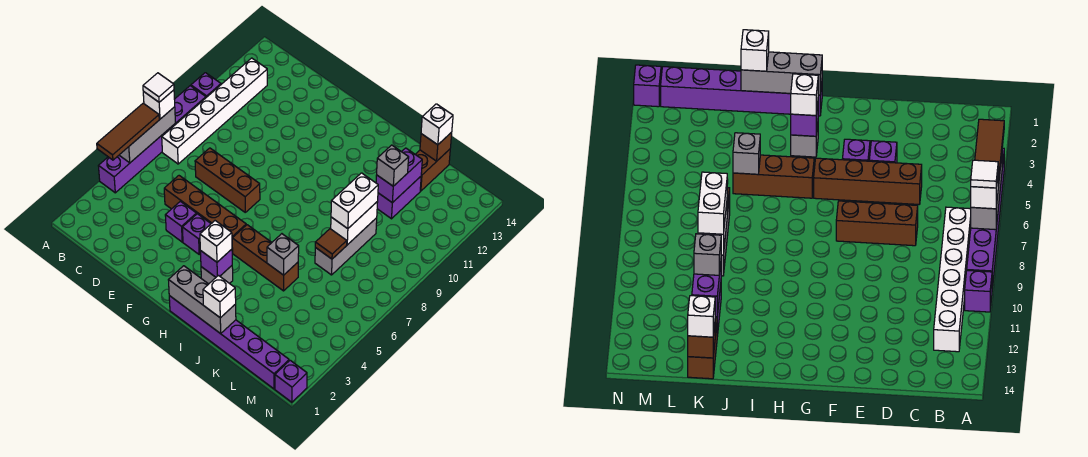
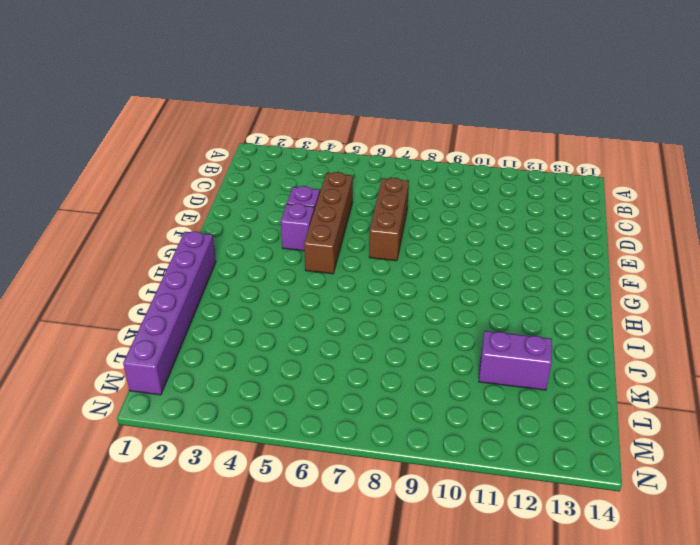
none -> purple 1x6 brick [99,86,206,193]
none -> purple 1x1 brick [191,73,221,97]
none -> white 1x6 brick [162,58,267,164]
none -> grey 1x1 brick [201,266,233,284]

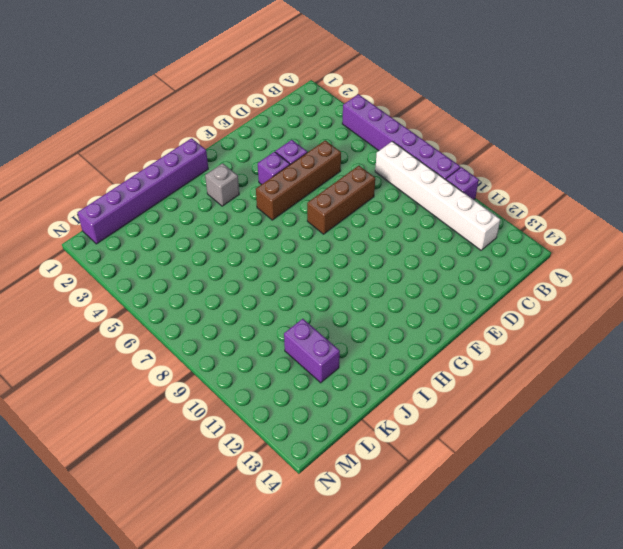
none -> brown 1x3 brick [232,225,298,291]
none -> grey 1x3 brick [315,218,377,275]
none -> brown 1x2 brick [415,149,450,191]
none -> purple 1x1 brick [275,360,307,402]

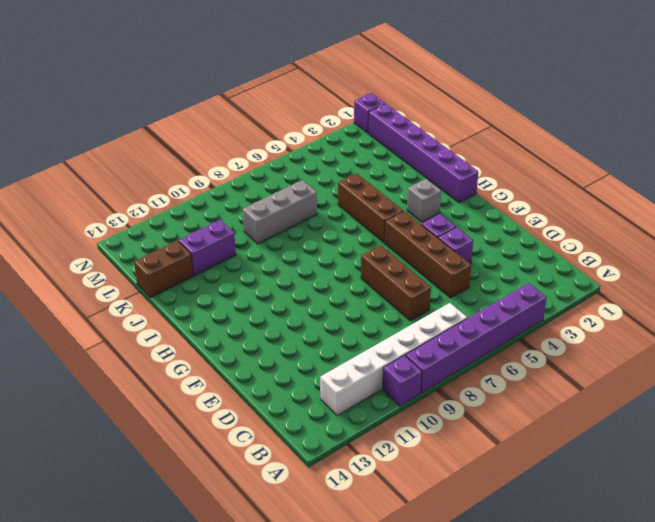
none -> grey 1x3 brick [119,107,175,163]
none -> grey 1x3 brick [169,266,236,334]
none -> purple 1x1 brick [200,249,232,277]
none -> grey 1x1 brick [267,234,299,275]

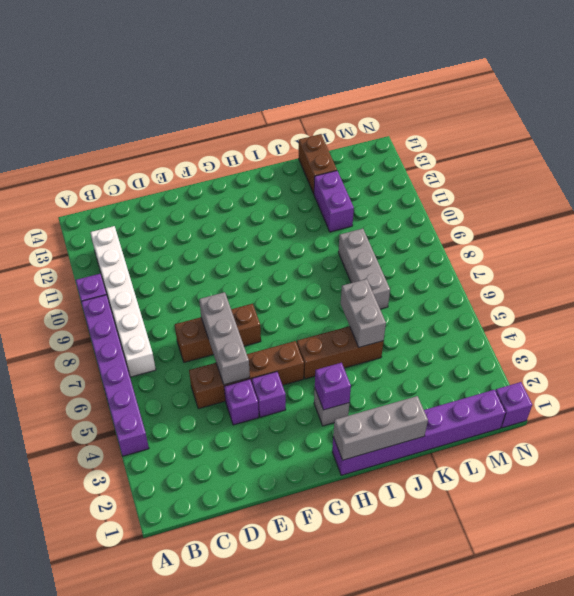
grey 1x3 brick [199,292,250,385] -> grey 1x3 brick moved to [119,107,175,163]
grey 1x2 brick [341,279,386,347] -> grey 1x1 brick [267,234,299,275]
none -> brown 1x1 tile [315,229,347,259]
none -> white 1x2 brick [331,201,378,245]
none -> purple 1x2 brick [376,148,422,203]
none -> brown 1x1 brick [420,132,452,161]

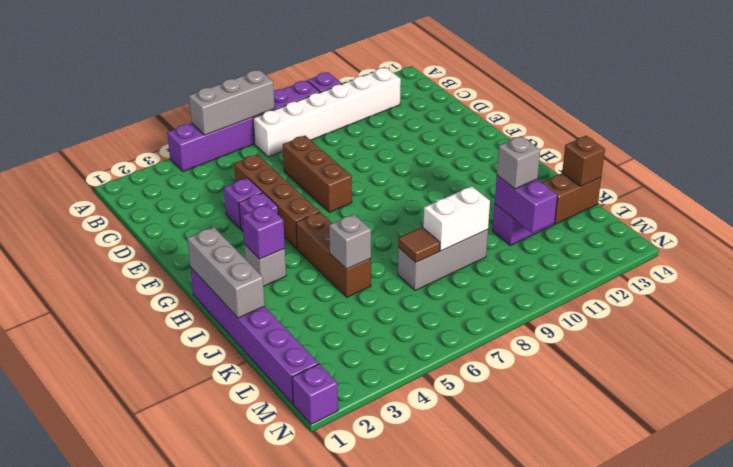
purple 1x2 brick [495,175,557,233] -> purple 1x2 brick turned to [376,148,422,203]
none -> brown 1x3 tile [97,103,159,160]
none -> white 1x1 brick [143,90,175,119]
none -> white 1x1 brick [200,221,232,262]
none -> white 1x1 brick [203,275,236,318]

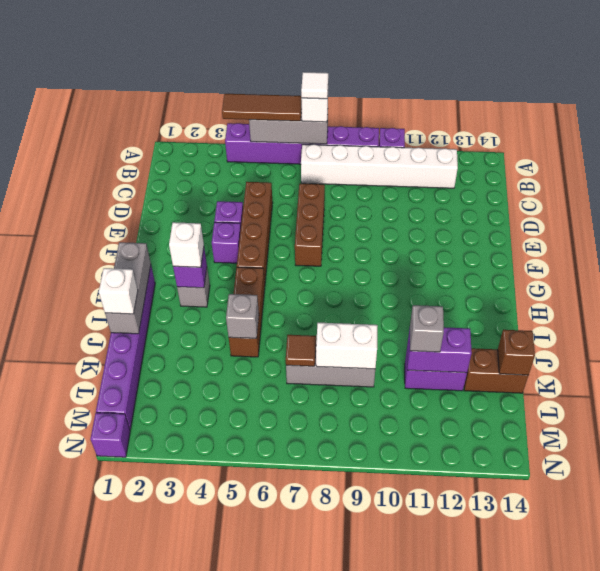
none -> white 1x2 brick [331,173,378,229]
none -> white 1x1 brick [421,104,453,145]

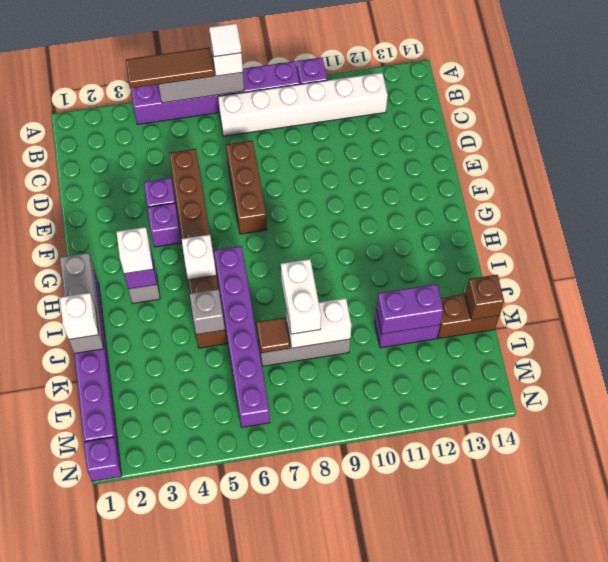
white 1x1 brick [182,235,216,280] -> white 1x1 brick moved to [421,104,453,145]
purple 1x6 brick [214,246,270,427] -> none
white 1x2 brick [281,259,321,334] -> white 1x2 brick turned to [331,173,378,229]
none -> grey 1x1 brick [377,145,409,186]

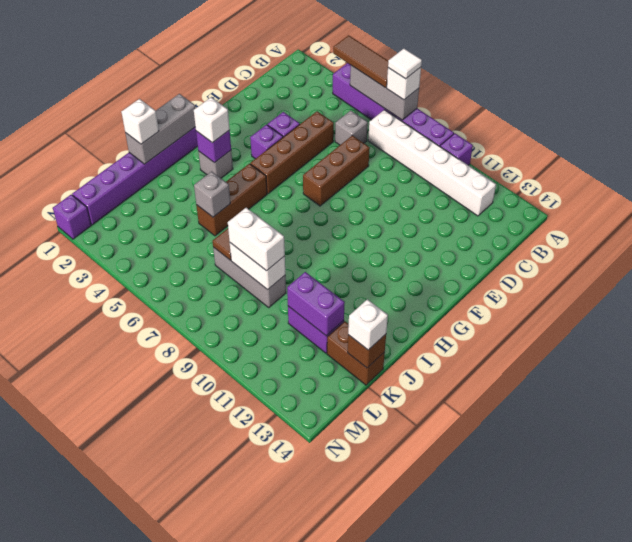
grey 1x1 brick [335,111,368,145] -> grey 1x1 brick moved to [377,145,409,186]

